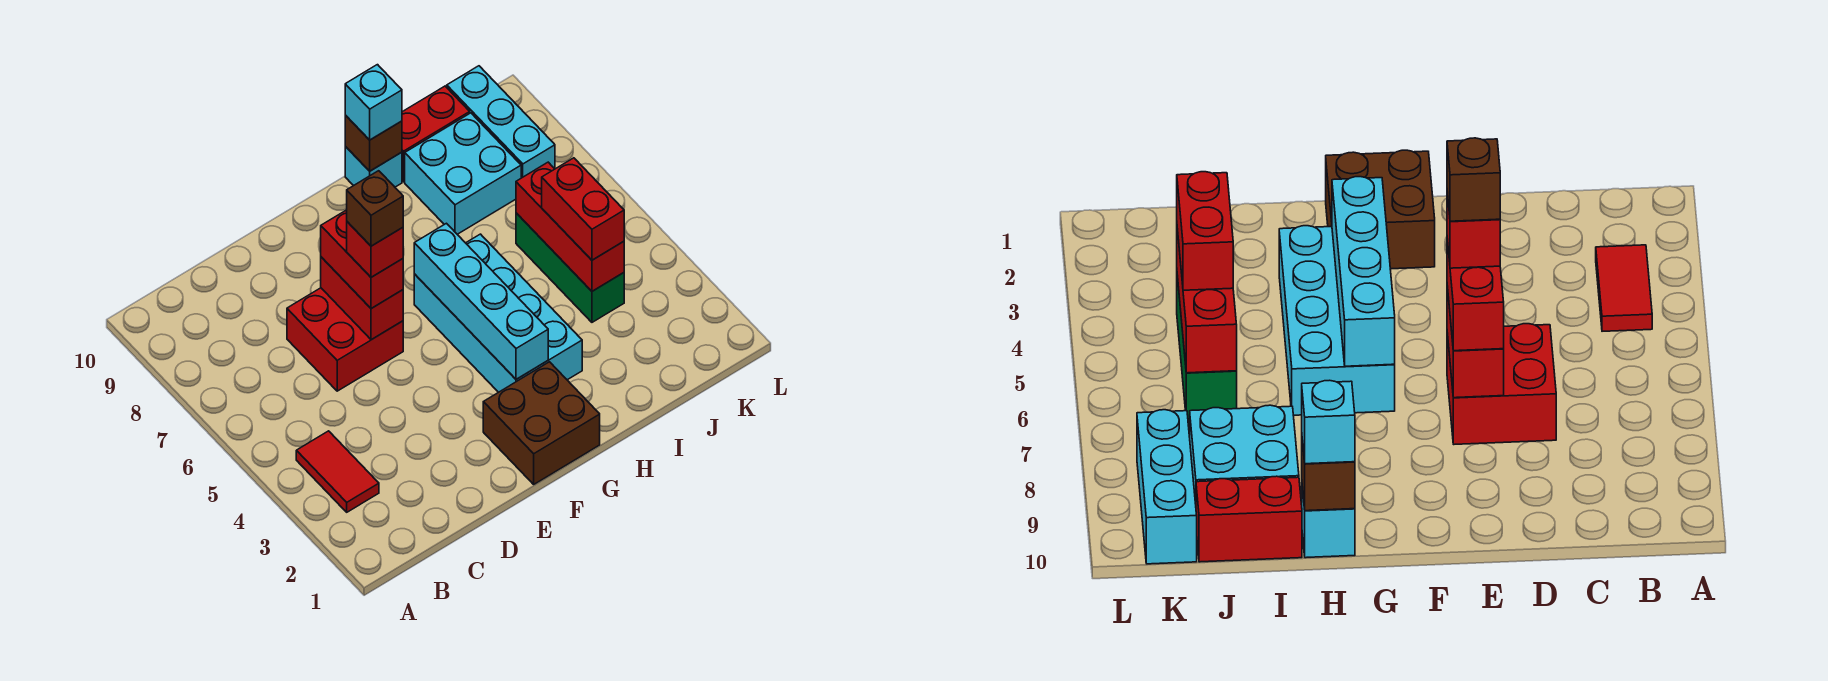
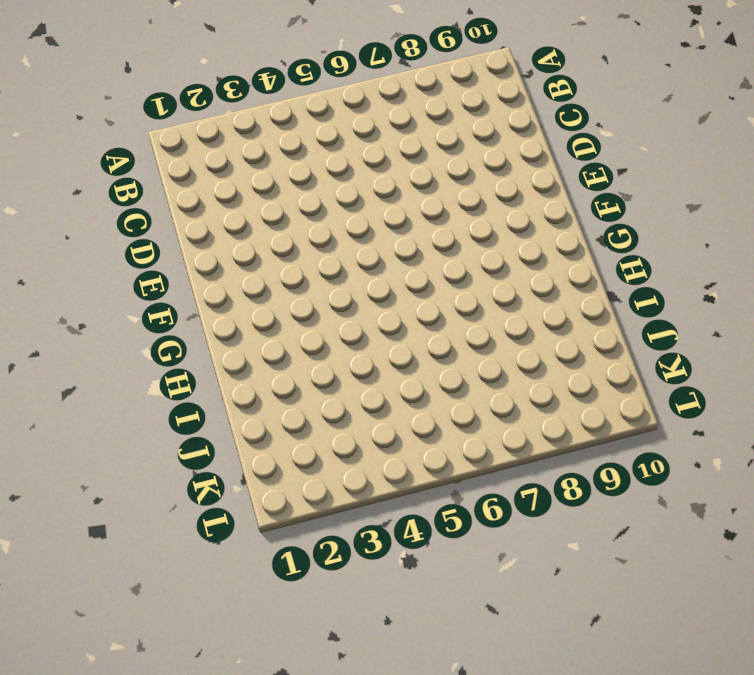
none -> red 1x2 tile [296,431,379,512]
none -> red 2x2 brick [287,288,403,391]
none -> brown 2x2 brick [483,362,600,484]

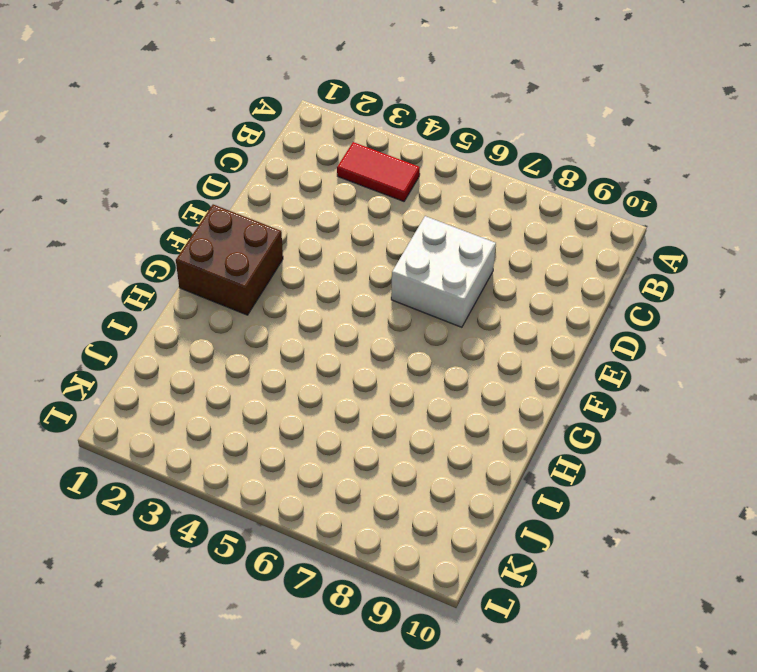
white 2x2 brick [391,216,496,327] -> red 2x2 brick [287,288,403,391]
none -> cyan 2x4 brick [414,234,582,392]
none -> cyan 1x1 brick [345,147,402,187]
none -> cyan 2x2 brick [405,113,521,234]

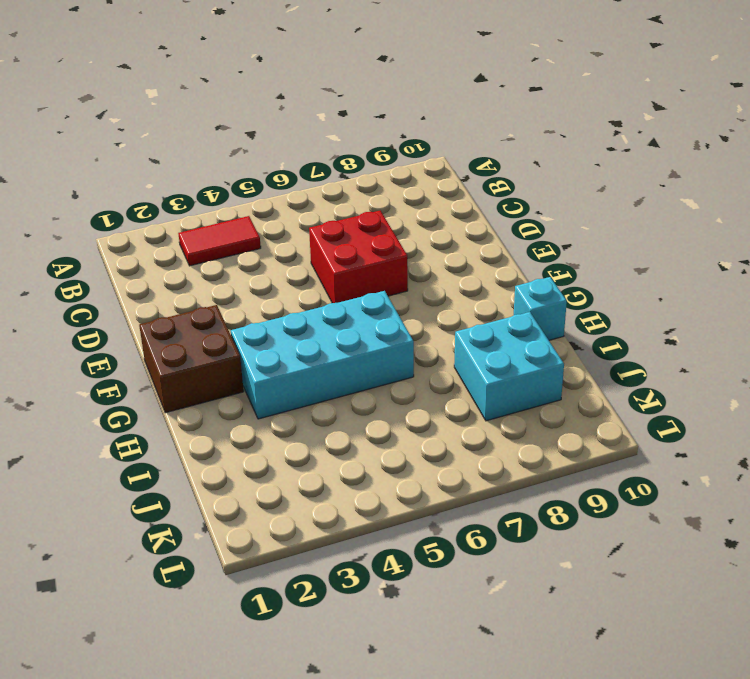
none -> red 1x2 brick [402,86,470,182]
none -> green 1x3 brick [516,213,624,322]
none -> cyan 1x3 brick [447,66,555,178]

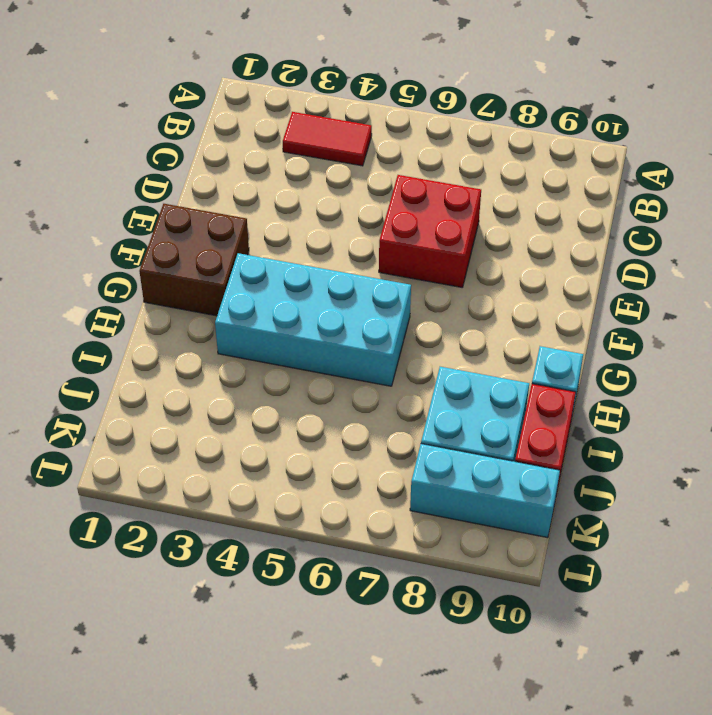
none -> green 1x3 brick [516,213,624,322]
none -> red 1x2 brick [321,257,403,340]
none -> cyan 1x4 brick [414,223,548,379]

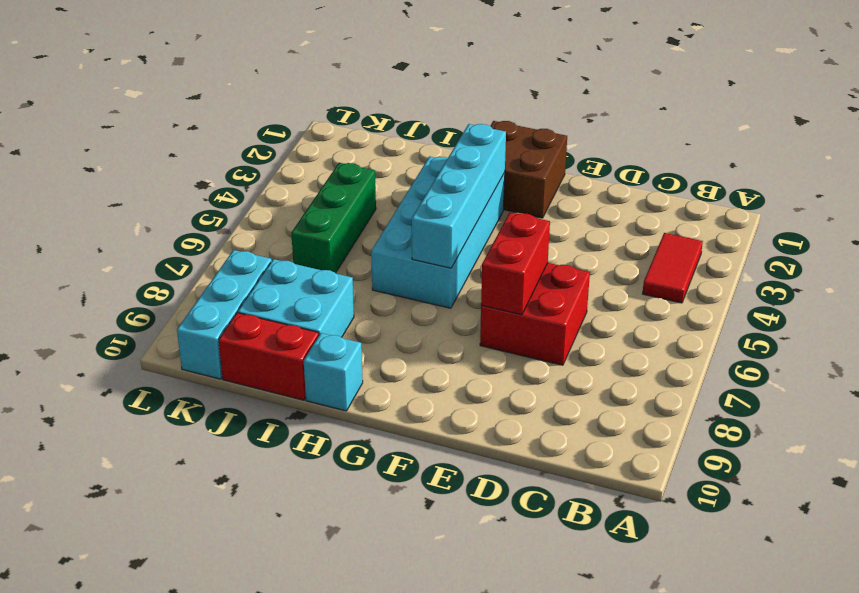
none -> brown 1x1 brick [345,115,402,171]
none -> red 1x3 brick [516,162,624,291]
none -> red 1x2 brick [321,210,403,309]

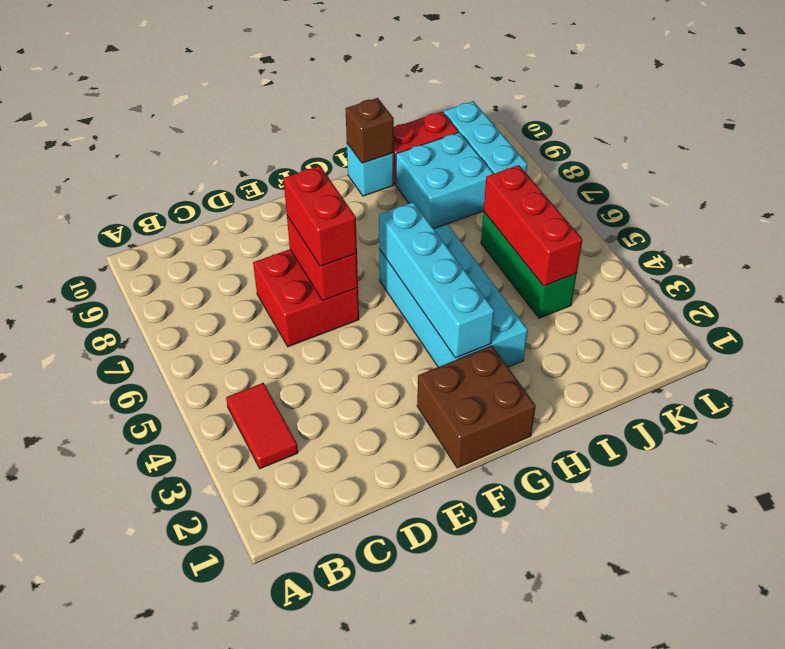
none -> cyan 1x1 brick [345,65,402,140]
none -> red 1x2 brick [542,158,624,260]
none -> red 1x1 brick [347,222,403,277]

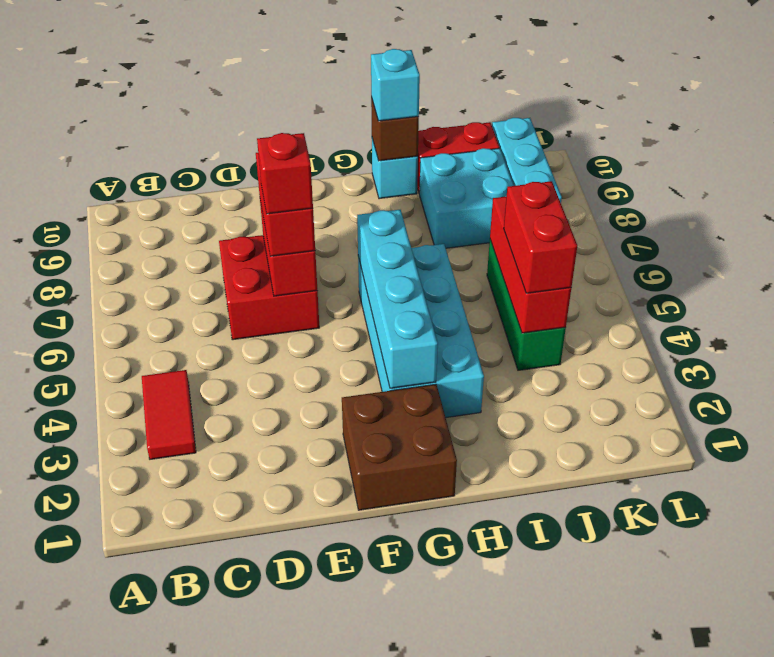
none -> brown 1x1 brick [347,171,403,246]

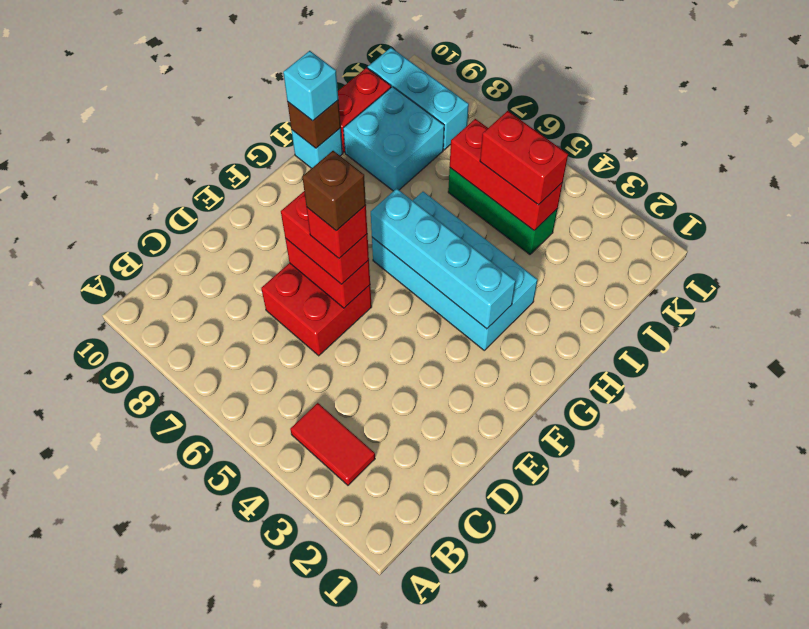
none -> brown 2x2 brick [483,362,600,484]

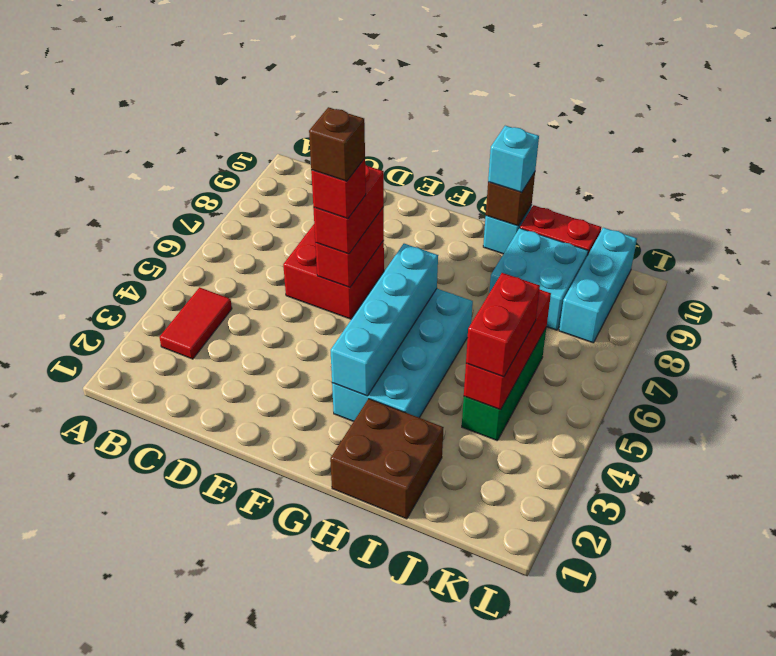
brown 2x2 brick [330,399,444,519] -> brown 2x2 brick moved to [483,362,600,484]

